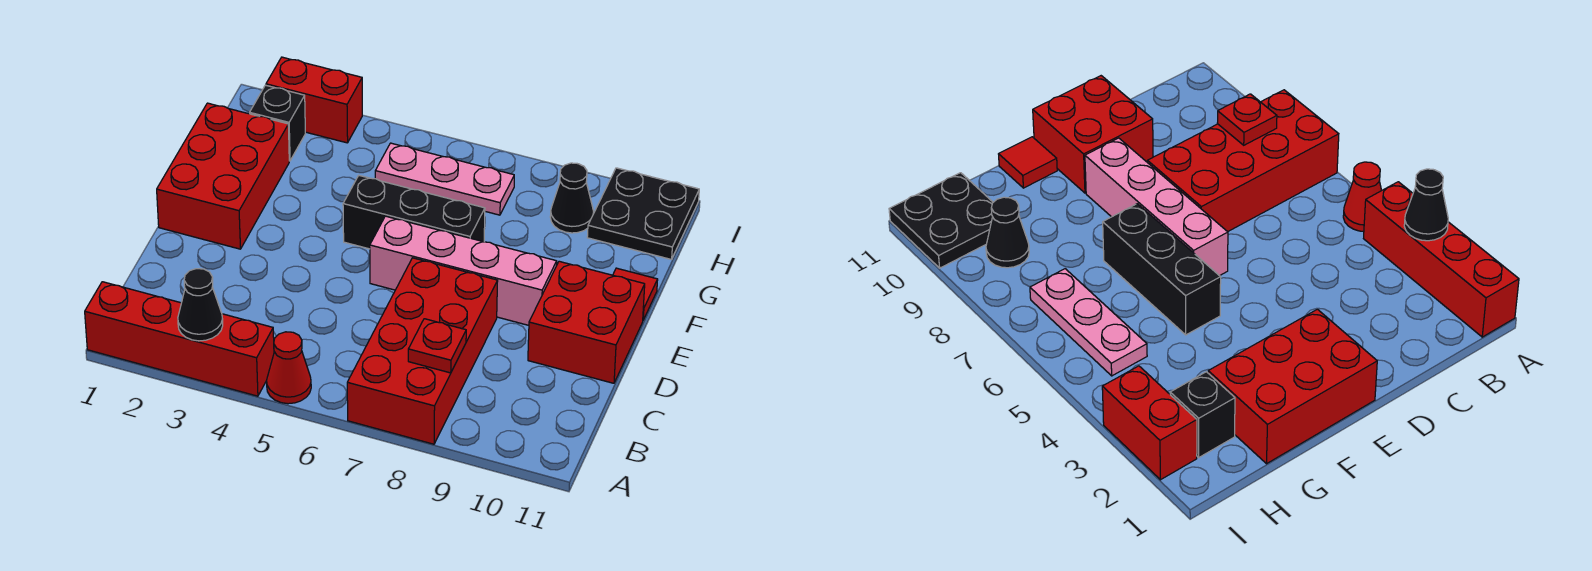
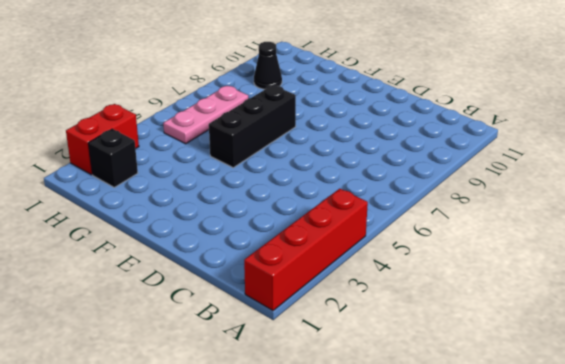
none -> red 1x1 cone [267,332,311,404]
none -> red 2x4 brick [347,258,498,444]
none -> red 2x2 brick [528,261,645,383]

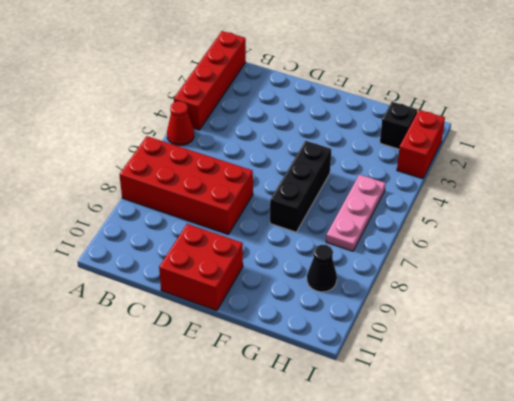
none -> red 2x3 brick [157,103,289,249]
none -> pink 1x4 brick [370,216,557,325]
none -> red 1x1 tile [613,268,658,320]

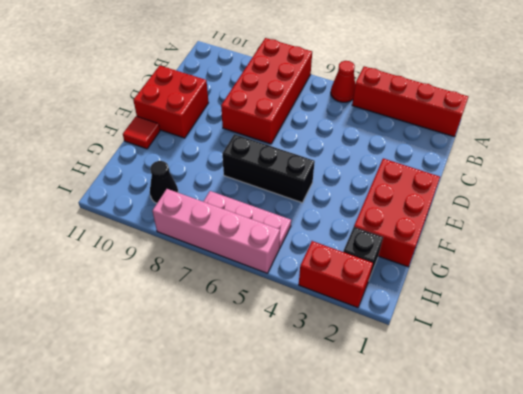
pink 1x4 brick [152,189,280,273] -> pink 1x4 brick moved to [370,216,557,325]
none -> black 2x2 plate [587,168,699,259]
none -> black 1x1 cone [178,269,223,341]
none -> red 1x1 plate [408,319,466,373]

